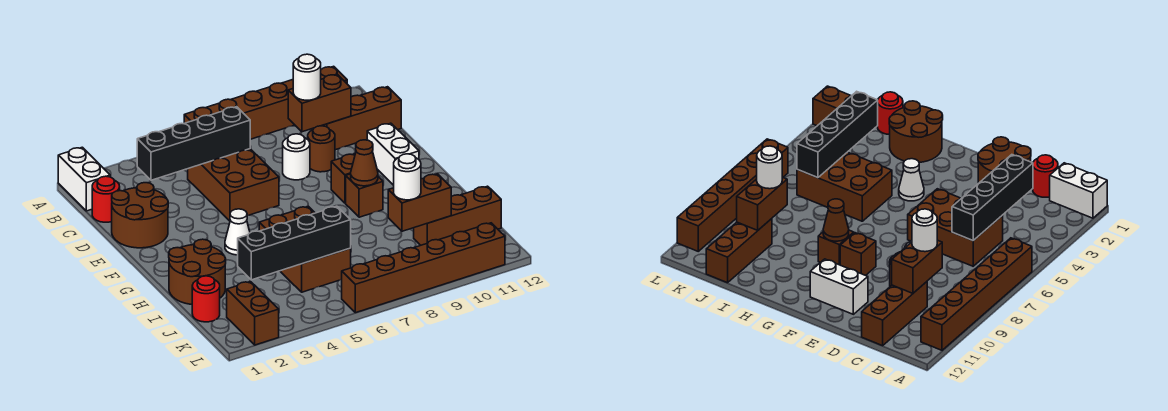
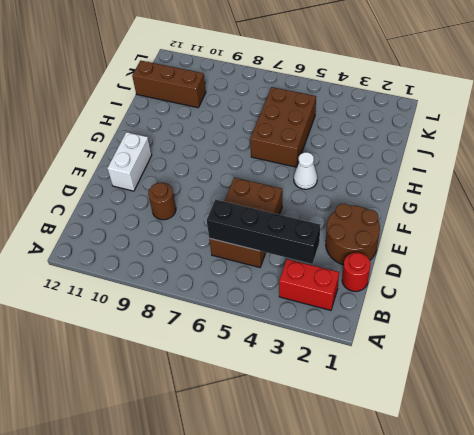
red 1x2 brick [279,259,339,310] -> none
none -> white 1x2 brick [58,147,110,211]
none -> brown 1x6 brick [184,66,347,139]
none -> brown 1x3 brick [313,87,401,150]

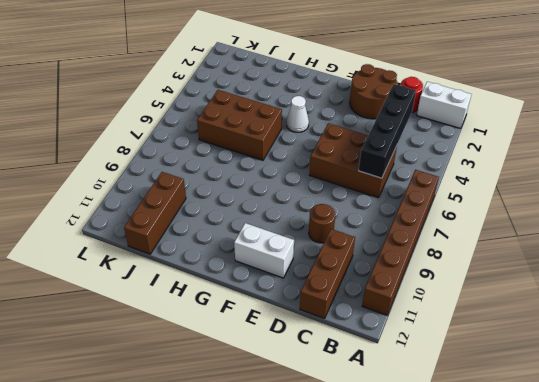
none -> white 1x1 round brick [283,134,310,180]
none -> brown 1x1 brick [331,154,355,203]
none -> brown 1x1 brick [346,174,383,217]

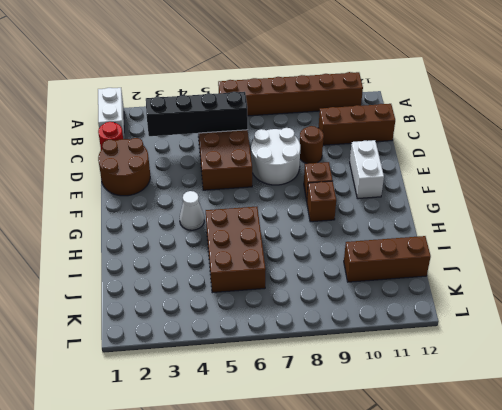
white 2x2 round brick [251,128,300,185] -> white 1x1 round brick [283,134,310,180]
none -> brown 2x2 round brick [169,239,226,304]
none -> red 1x1 round brick [192,276,220,322]
none -> brown 1x2 brick [227,281,279,345]

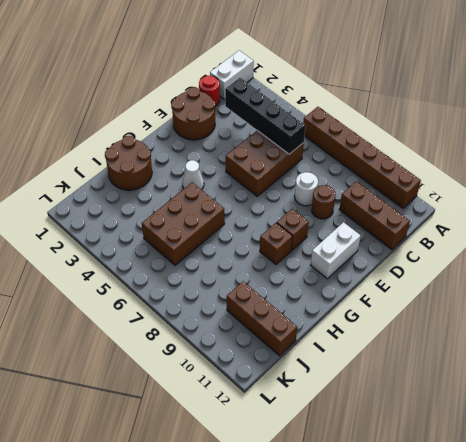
none -> red 1x1 round brick [192,276,220,322]
none -> brown 1x2 brick [227,281,279,345]
none -> brown 1x6 brick [342,223,505,313]

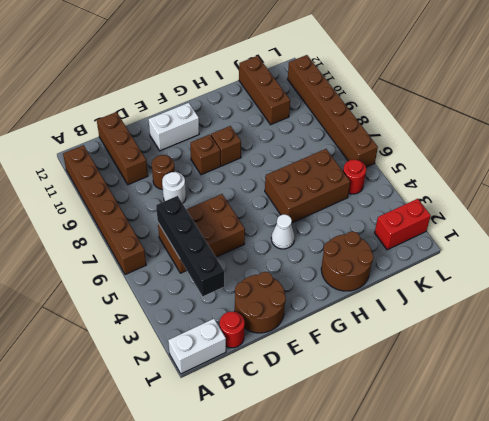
red 1x2 brick [375,199,431,250] -> brown 1x2 brick [227,281,279,345]
red 1x1 round brick [343,160,366,194] -> red 1x1 round brick moved to [192,276,220,322]
none -> brown 1x2 brick [288,74,351,132]
none -> brown 1x1 cone [351,140,378,186]
none -> black 1x4 brick [238,206,351,280]

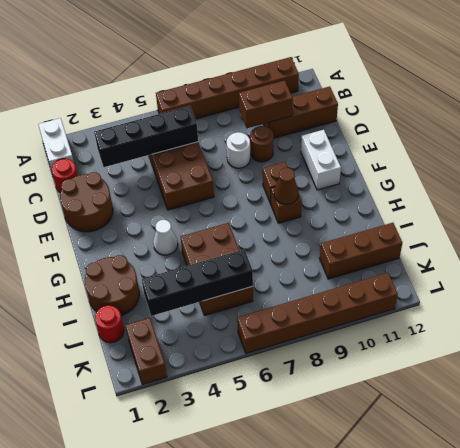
none -> brown 1x2 brick [388,174,451,231]
none -> white 1x1 round brick [293,54,321,100]
none -> white 1x1 round brick [394,154,421,200]

